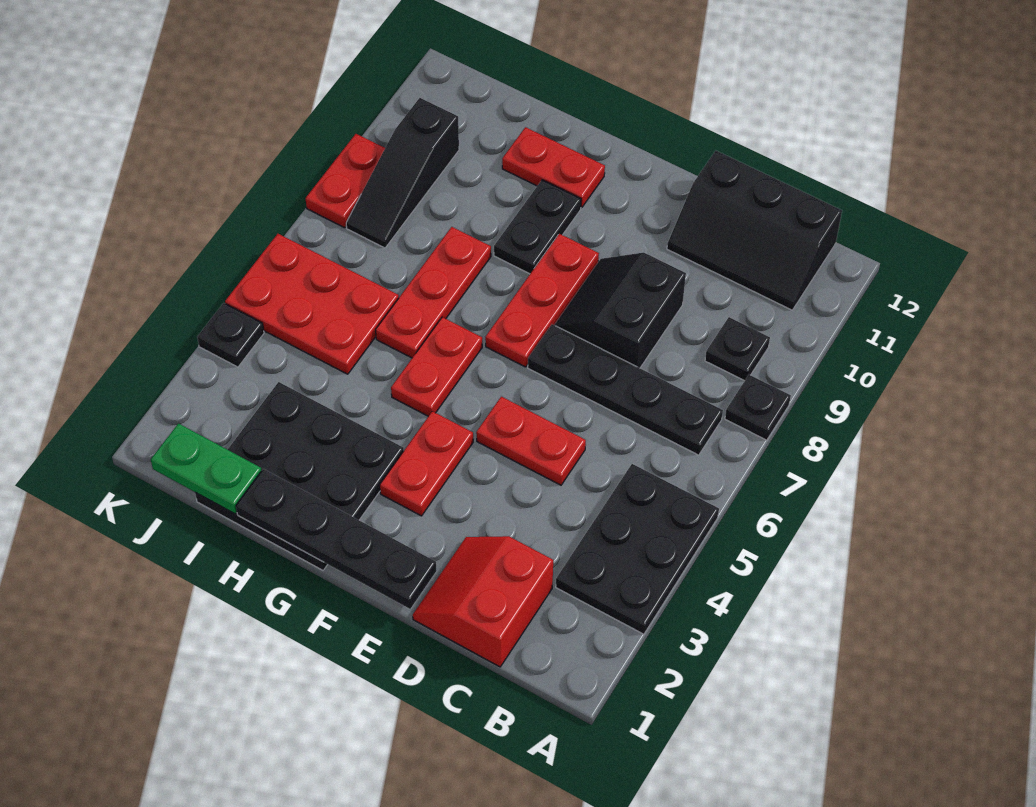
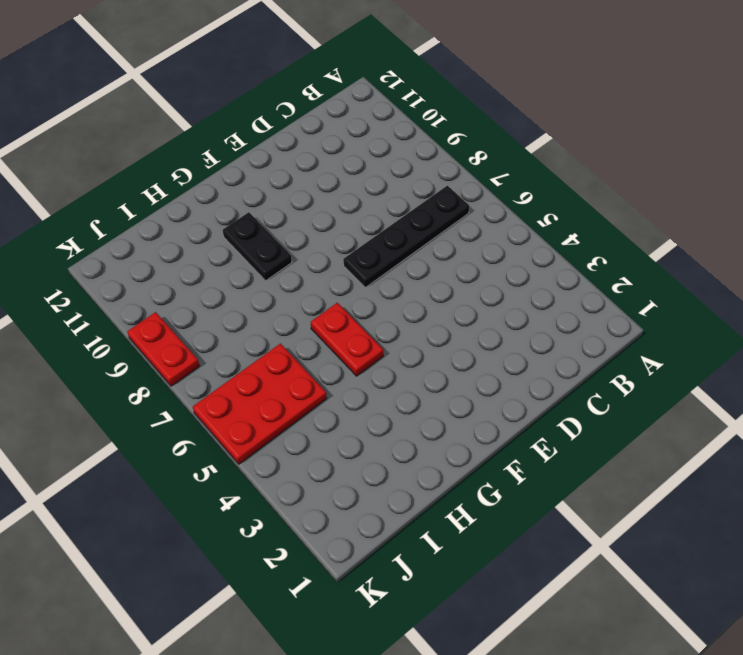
none -> black 2x3 plate [556,464,719,634]
none -> black 1x1 plate [725,375,791,440]
none -> black 1x1 plate [705,317,770,381]

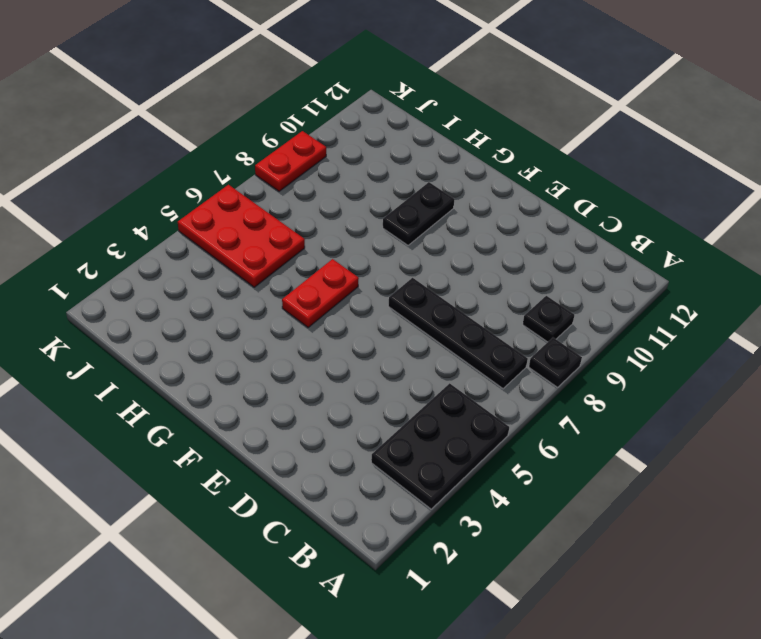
none -> black 2x3 slope [667,151,842,310]
none -> red 2x2 slope [413,536,553,667]
none -> red 1x2 plate [476,397,586,485]

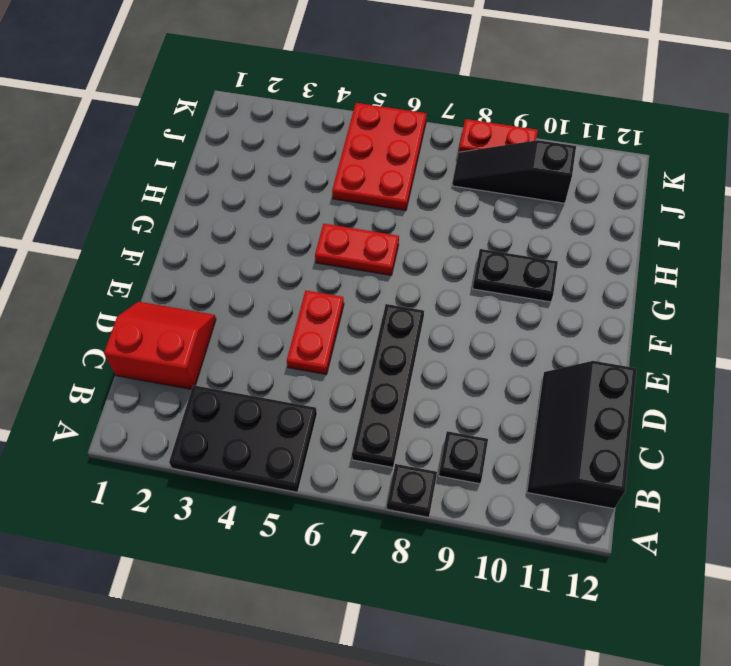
none -> black 2x2 slope [555,253,686,368]
none -> red 1x2 plate [380,411,473,516]
none -> red 1x3 plate [485,234,599,367]

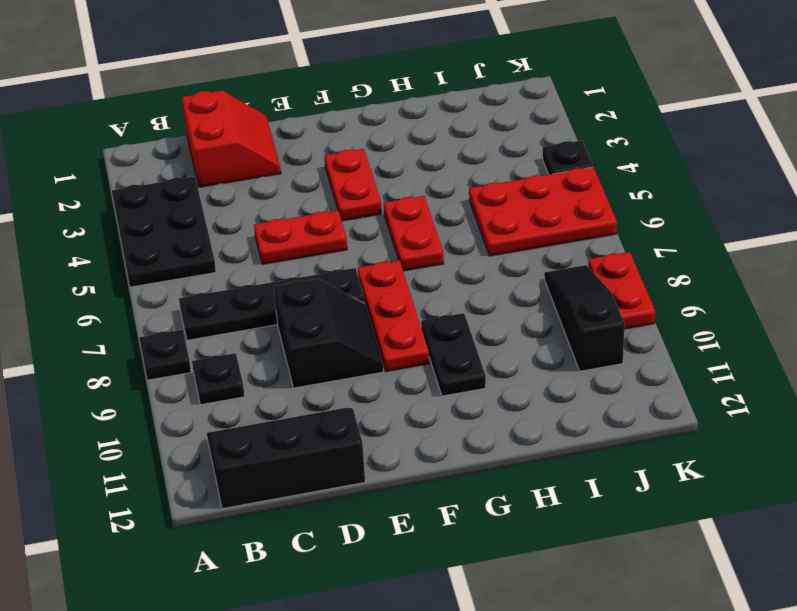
none -> black 3x3 plate [195,382,404,570]
none -> red 1x2 plate [502,127,605,208]
none -> red 1x3 plate [376,227,491,358]

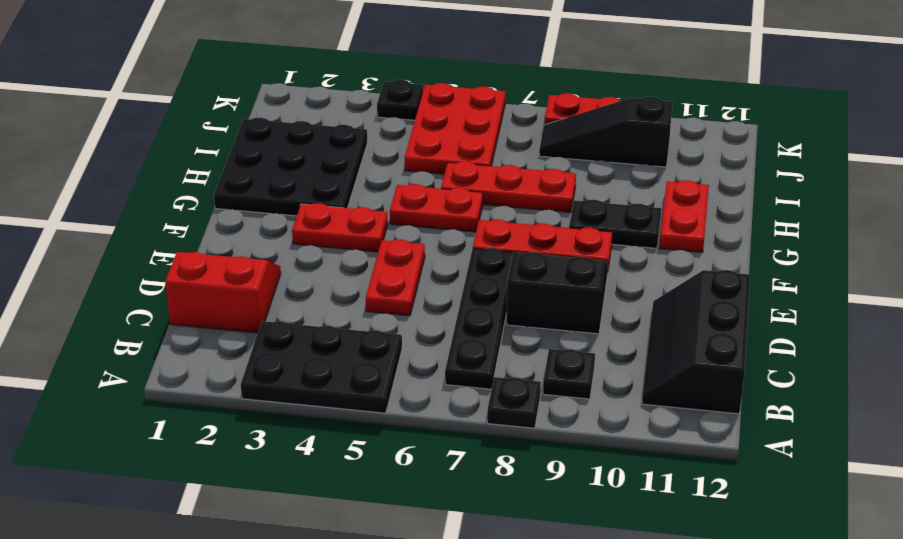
none -> black 1x4 plate [236,469,436,609]
none -> green 1x2 plate [151,424,262,514]

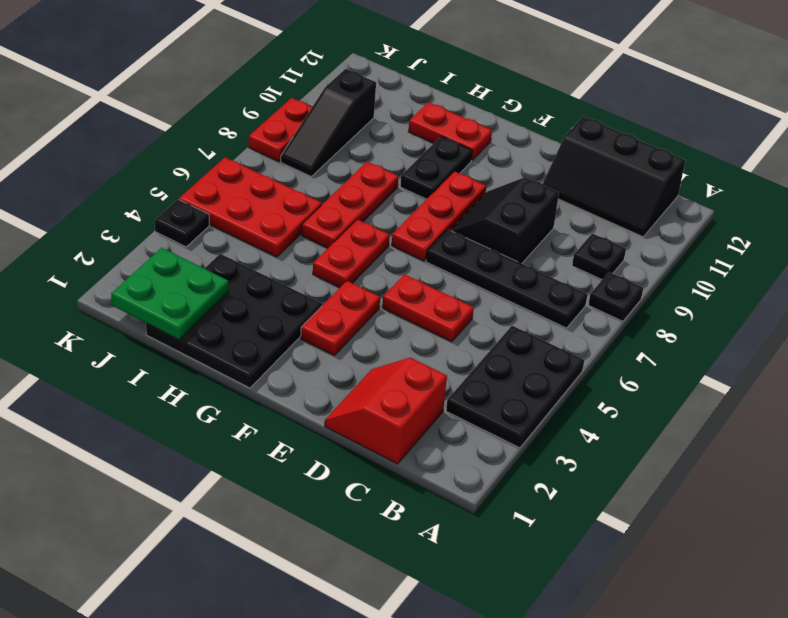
green 2x2 plate [111,248,228,340] -> green 1x2 plate [151,424,262,514]
none -> black 1x4 plate [236,469,436,609]

